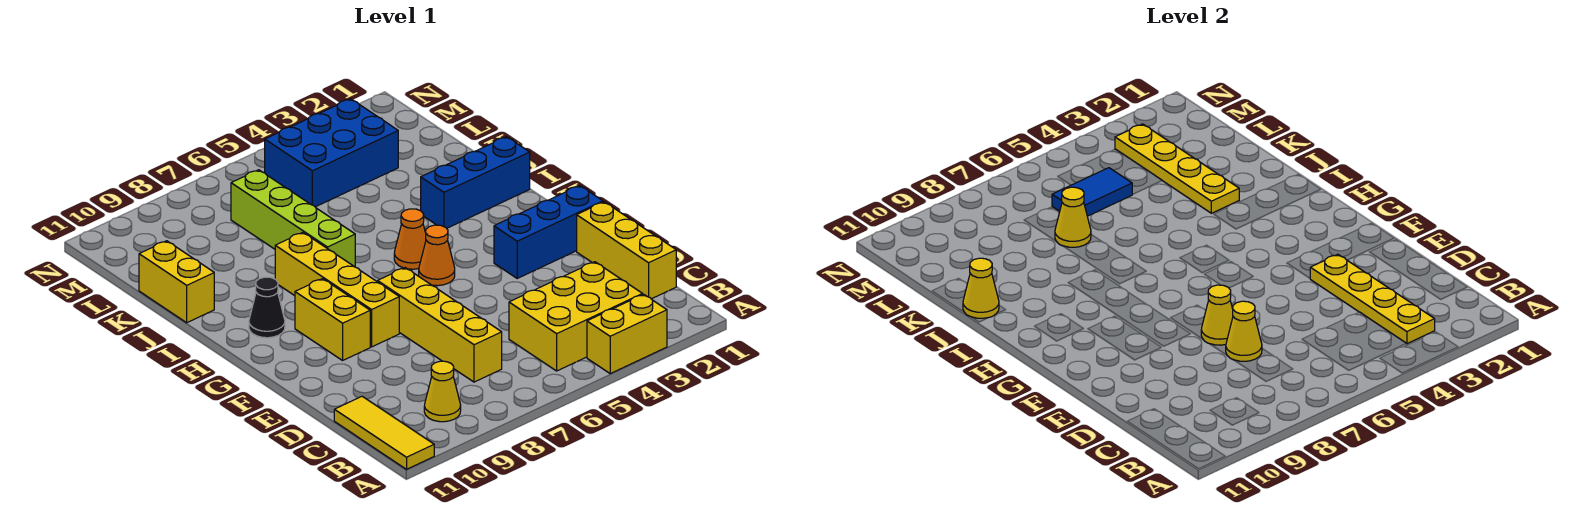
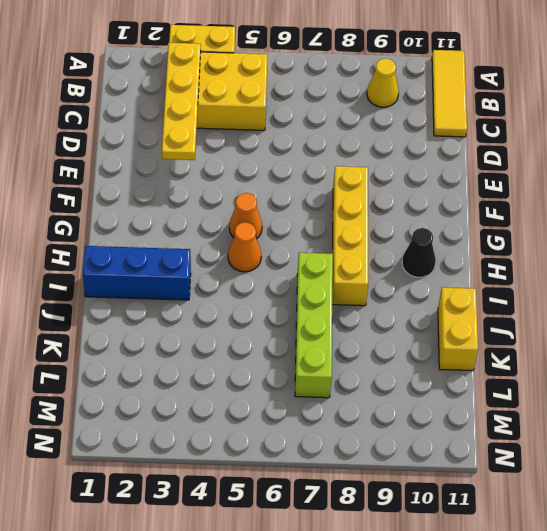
none -> yellow 1x3 brick [577,202,676,299]
none -> yellow 1x4 brick [378,268,502,382]
none -> blue 1x3 brick [494,186,603,278]

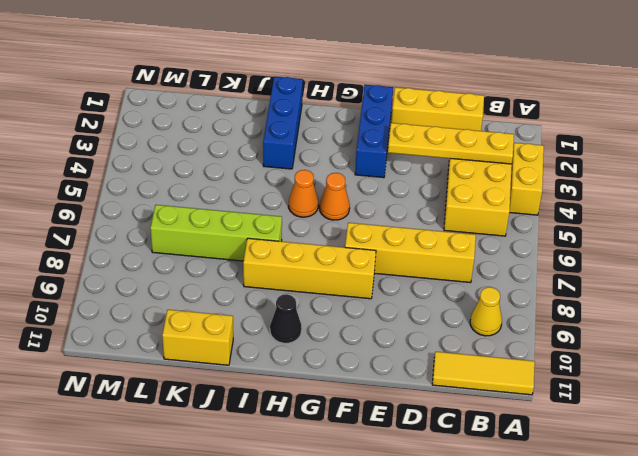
none -> yellow 1x2 brick [295,279,370,360]
none -> blue 2x3 brick [265,99,398,207]
none -> yellow 1x1 cone [1226,301,1262,361]

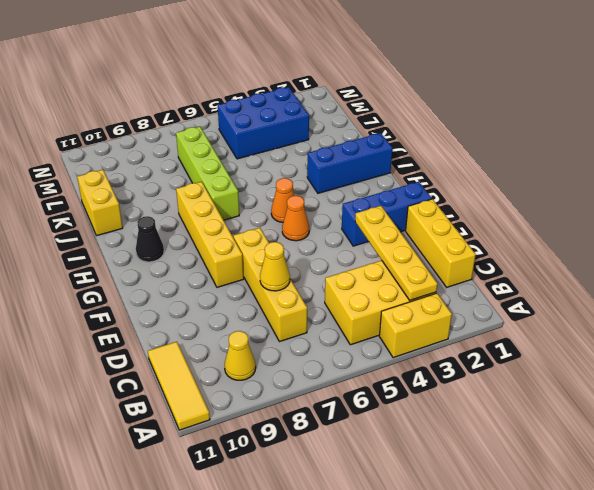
none -> yellow 1x2 brick [295,279,370,360]
none -> yellow 1x1 cone [1201,285,1233,345]
none -> yellow 1x4 plate [1115,124,1239,213]

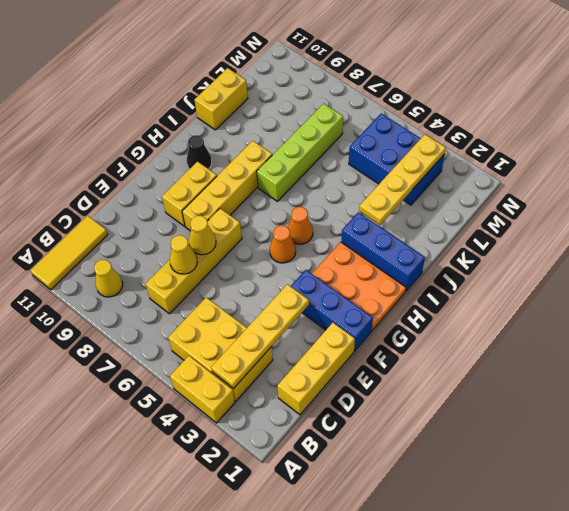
orange 2x3 plate [312,242,406,331] -> none
none -> yellow 1x1 cone [963,258,999,318]
none -> yellow 1x1 cone [1055,187,1091,247]
none -> blue 1x2 tile [1052,168,1132,216]

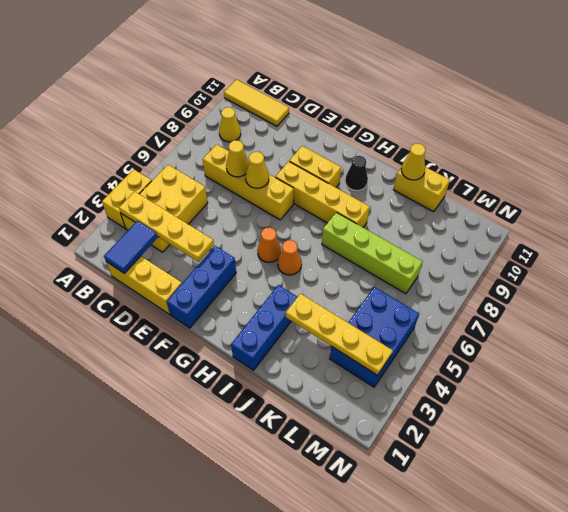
blue 1x2 tile [104,221,158,273] -> blue 1x2 tile moved to [1052,168,1132,216]
none -> yellow 1x1 cone [1055,187,1091,247]

